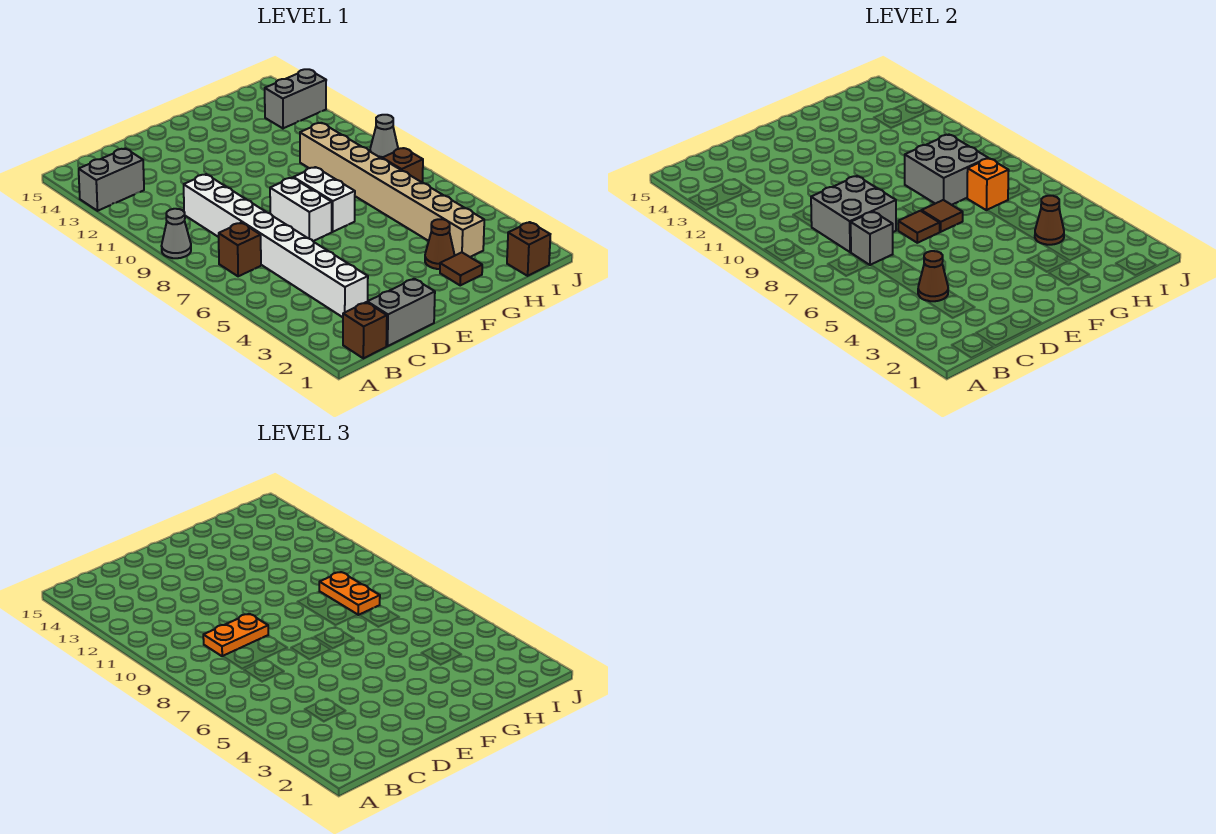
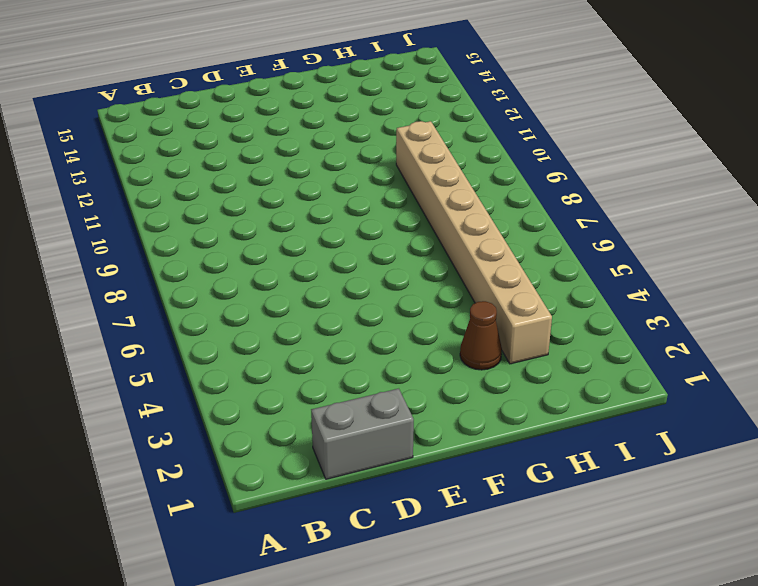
none -> grey 1x1 cone [162,209,191,258]
none -> grey 1x2 brick [79,148,144,211]
none -> brown 1x1 brick [343,302,387,358]

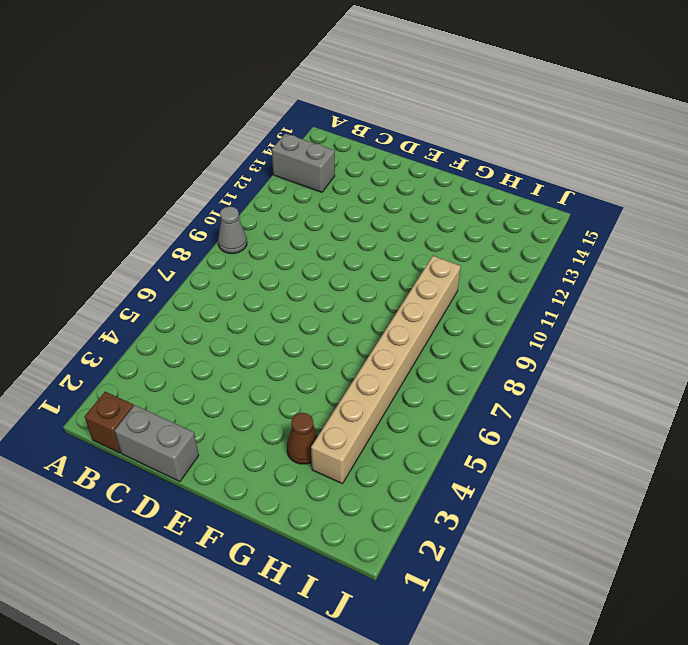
none -> brown 1x1 brick [219,223,261,276]
none -> white 1x8 brick [184,174,368,317]
none -> white 1x2 brick [270,178,332,241]

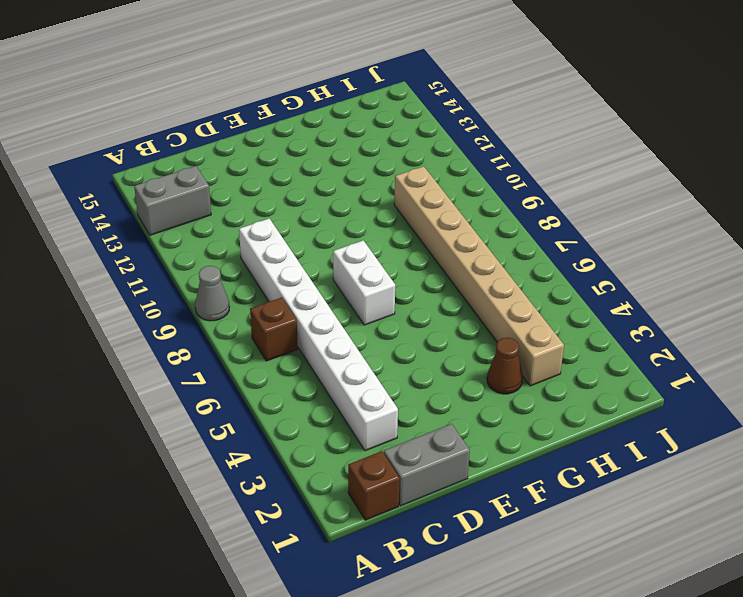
none -> white 1x2 brick [293,167,355,232]
none -> brown 1x1 tile [440,252,482,285]
none -> brown 1x1 brick [507,222,550,276]

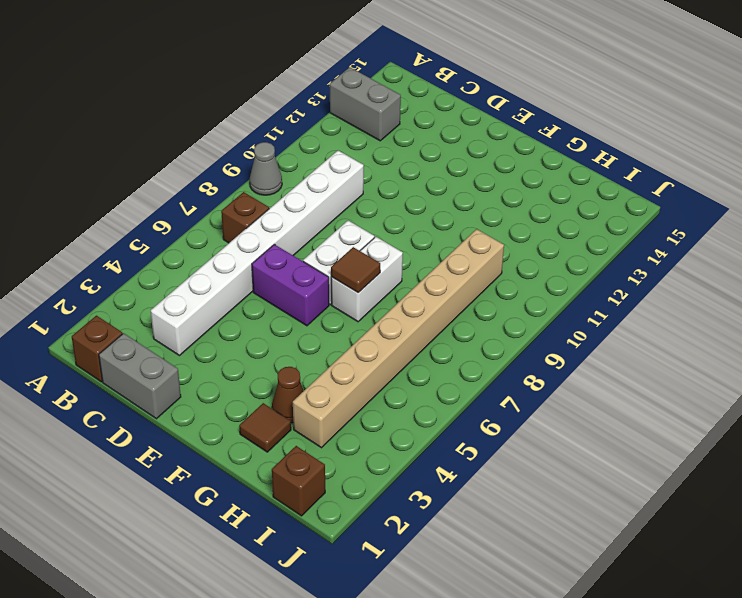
purple 1x2 brick [252,244,329,326] -> none
none -> brown 1x1 brick [382,148,423,183]
none -> grey 1x2 brick [265,69,326,128]
none -> grey 1x1 cone [370,115,398,159]

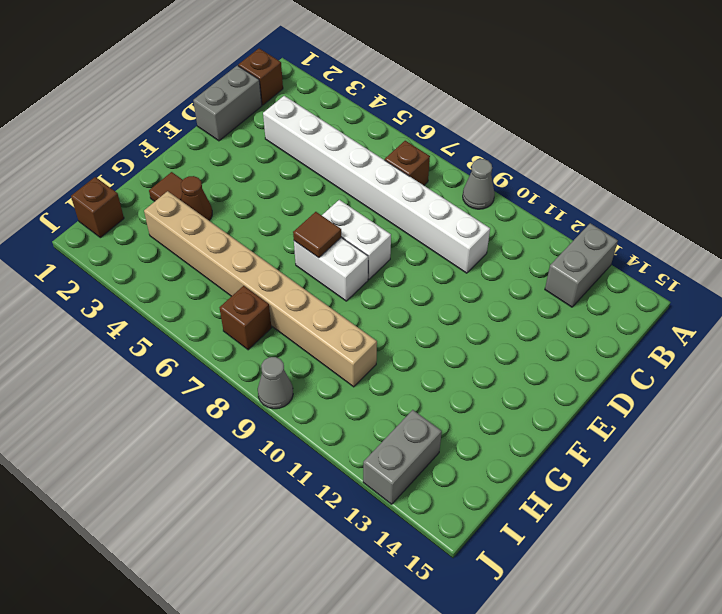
none -> brown 1x1 cone [918,251,948,301]
none -> grey 1x1 brick [851,212,893,265]
none -> grey 2x2 brick [811,176,896,252]

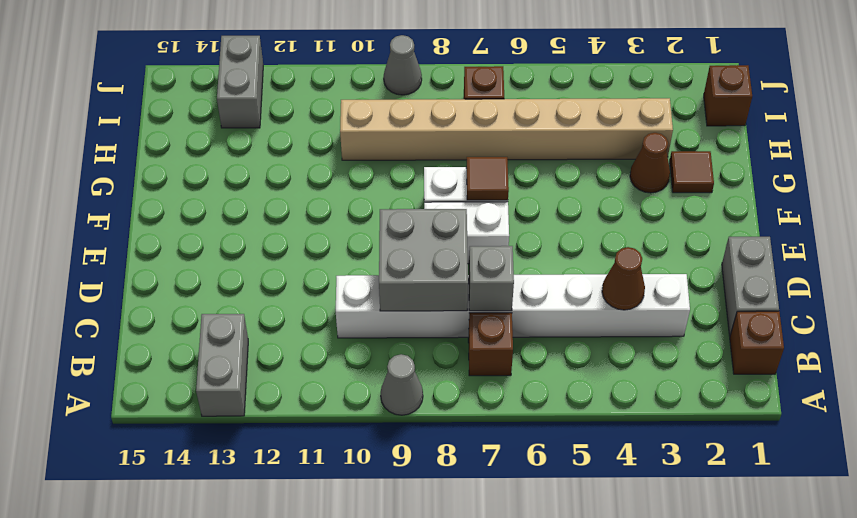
none -> brown 1x1 tile [898,211,940,243]
none -> grey 2x2 brick [905,135,988,205]
none -> brown 1x1 cone [1035,196,1064,245]

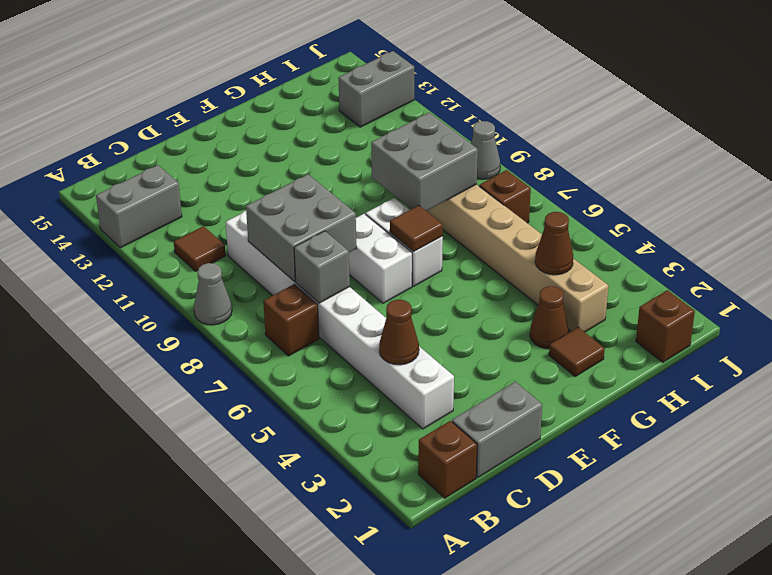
brown 1x1 tile [174,226,226,271] -> brown 1x1 tile moved to [898,211,940,243]
none -> orange 1x1 brick [967,158,1009,210]
none -> orange 1x2 plate [203,614,268,656]
none -> orange 1x2 plate [319,572,380,615]

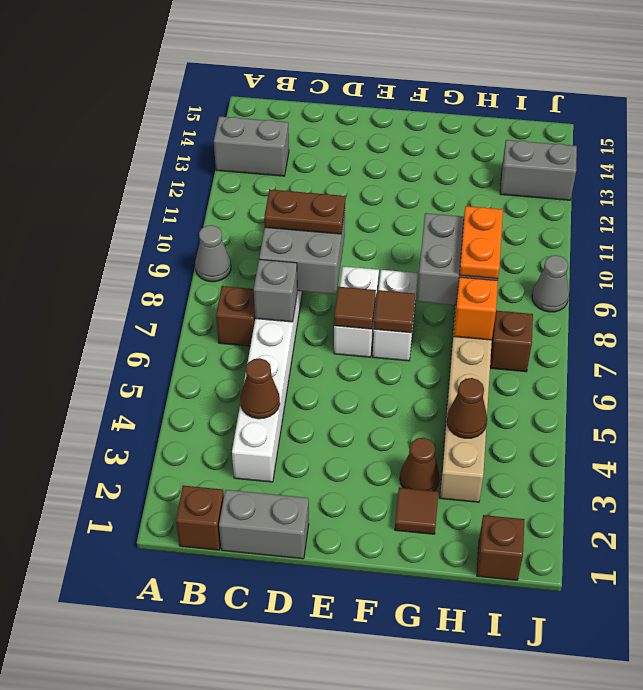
brown 1x2 plate [264,189,345,234] -> orange 1x2 plate [203,614,268,656]

